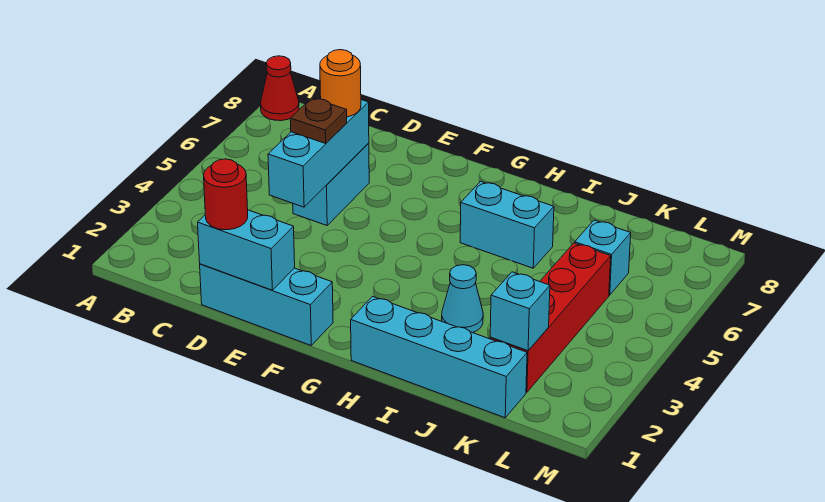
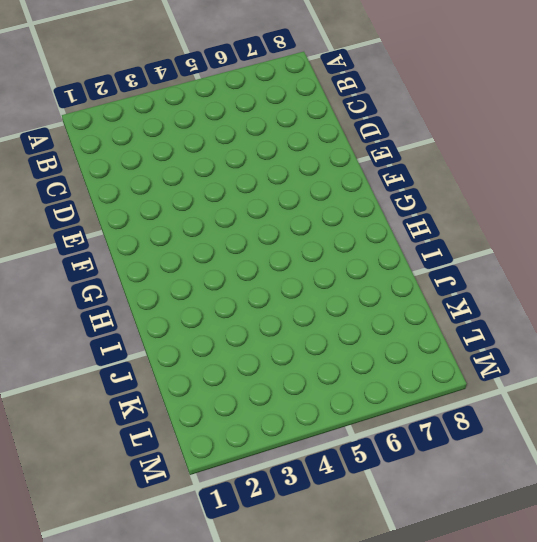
none -> red 1x1 cone [261,56,299,121]
none -> cyan 1x3 brick [200,264,333,345]
none -> cyan 1x2 brick [293,143,369,225]

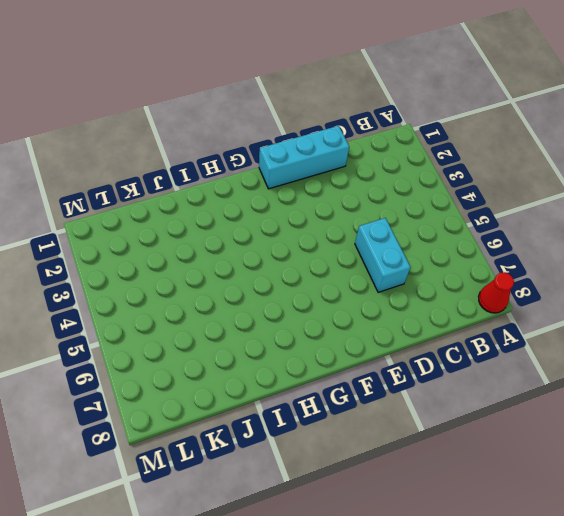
none -> cyan 1x4 brick [351,297,527,418]
none -> cyan 1x2 brick [460,181,554,268]
none -> cyan 1x1 cone [442,265,483,333]

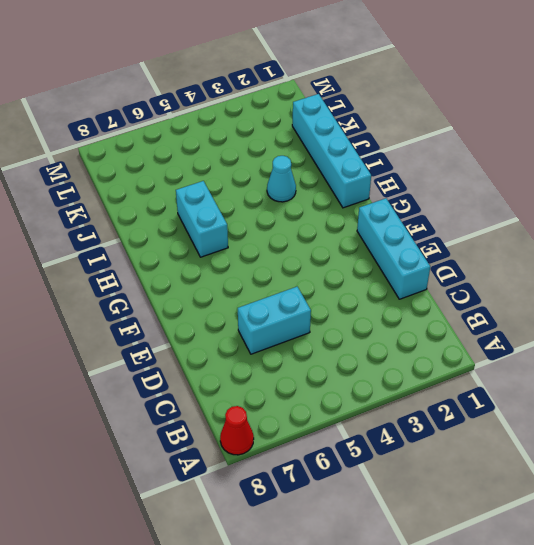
none -> red 1x4 brick [490,243,611,392]
none -> cyan 1x1 brick [575,220,631,295]
none -> cyan 1x2 brick [198,210,295,290]

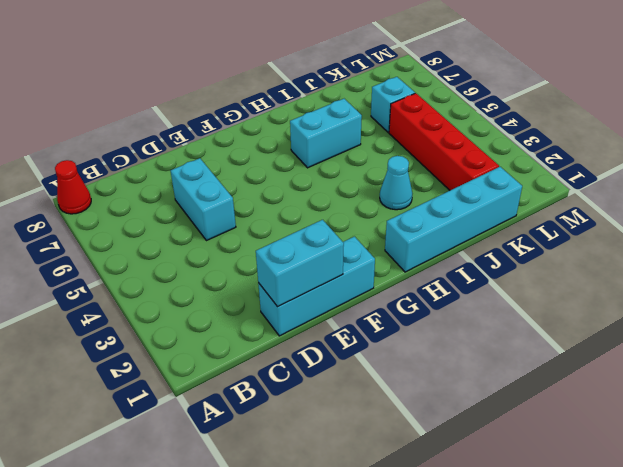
none -> cyan 1x3 brick [268,100,369,207]
none -> cyan 1x1 brick [490,272,550,351]
none -> red 1x1 round brick [204,159,248,230]

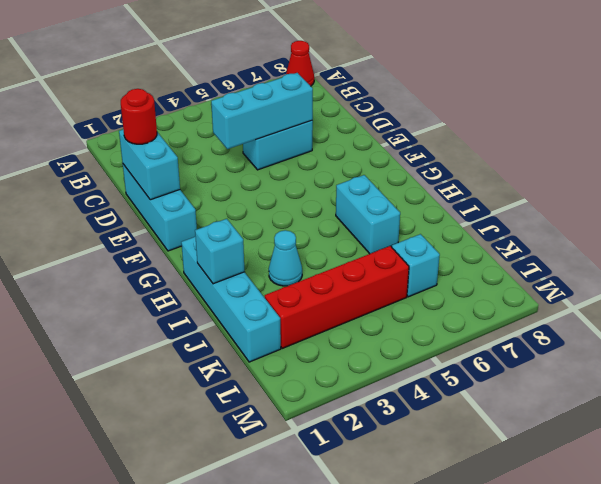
cyan 1x1 brick [195,219,245,284] -> cyan 1x1 brick moved to [490,272,550,351]
none -> brown 1x1 plate [290,98,347,143]
none -> orange 1x1 round brick [320,50,361,117]

